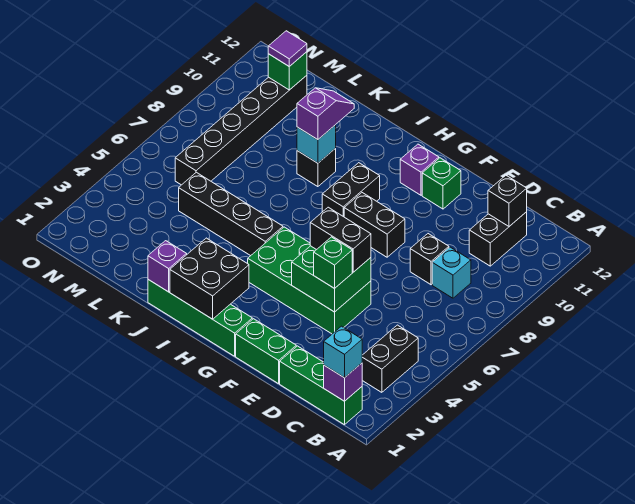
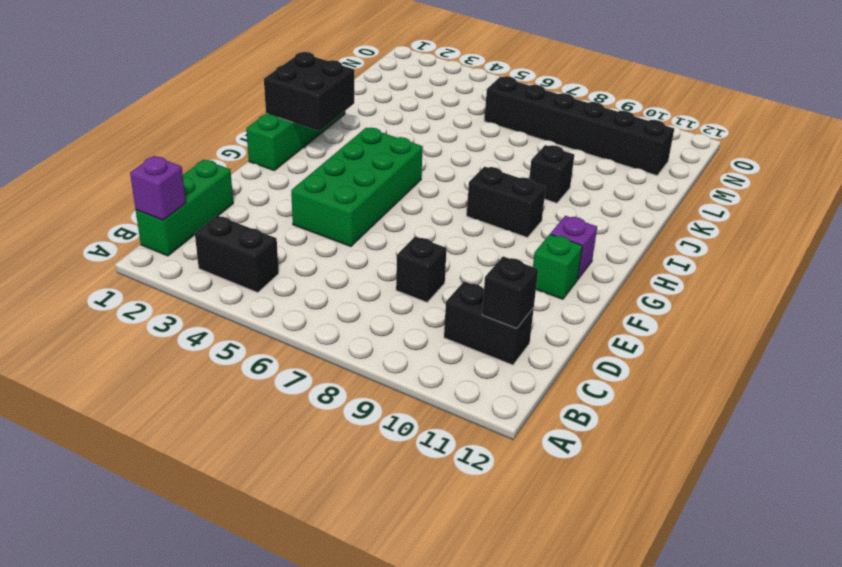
none -> cyan 1x1 brick [432,247,471,298]
none -> green 1x2 brick [236,319,296,384]
none -> black 1x2 brick [344,193,405,257]

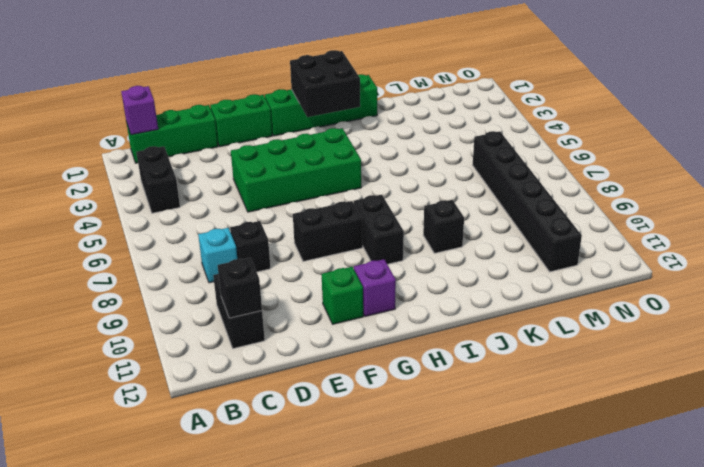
none -> black 1x4 brick [179,172,283,256]
none -> green 2x2 brick [292,246,371,312]
none -> purple 1x1 brick [148,241,187,292]

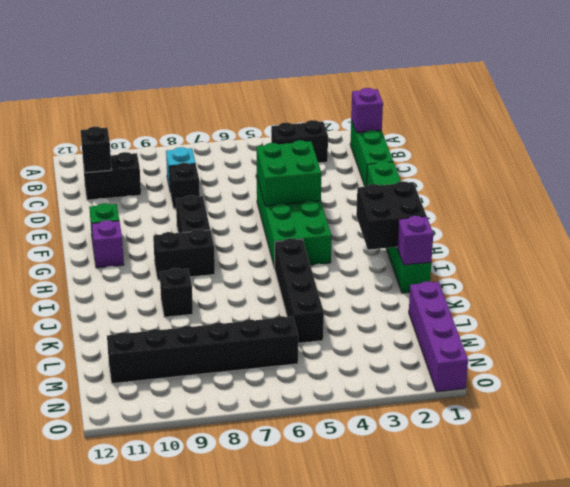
purple 1x4 brick [409,281,468,392] -> none
none -> cyan 1x1 brick [297,125,336,163]
none -> green 1x1 brick [268,52,307,90]
none -> cyan 1x1 brick [324,326,362,378]

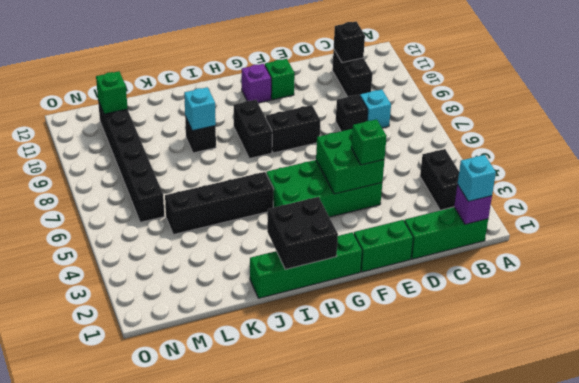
none -> purple 1x1 brick [148,241,187,292]
none -> black 1x2 brick [310,207,371,272]
none -> purple 1x2 slope [297,88,354,140]

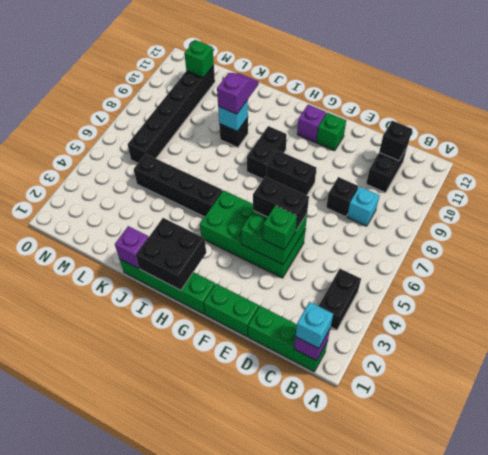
none -> purple 1x1 tile [268,31,307,66]

